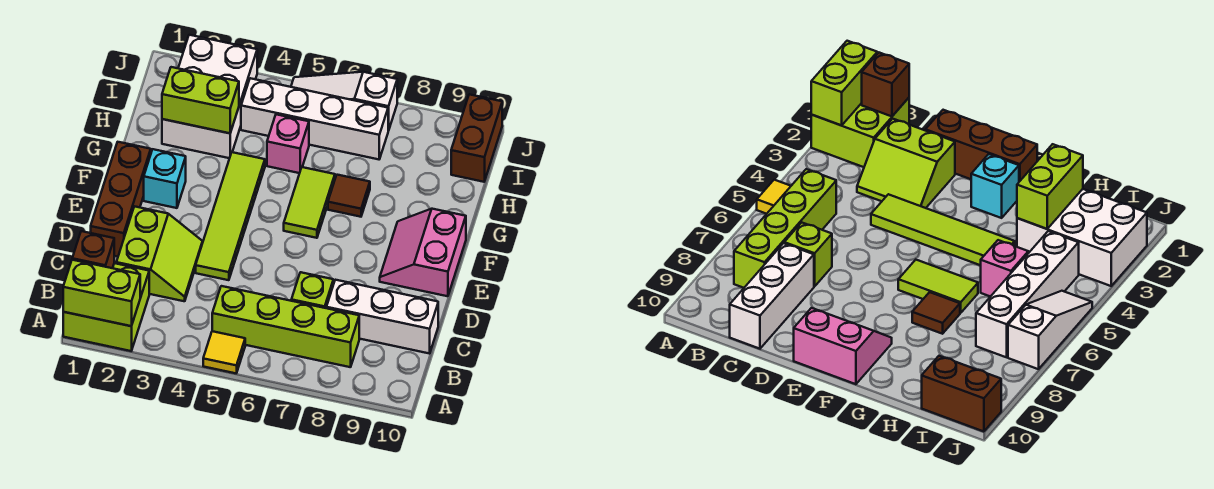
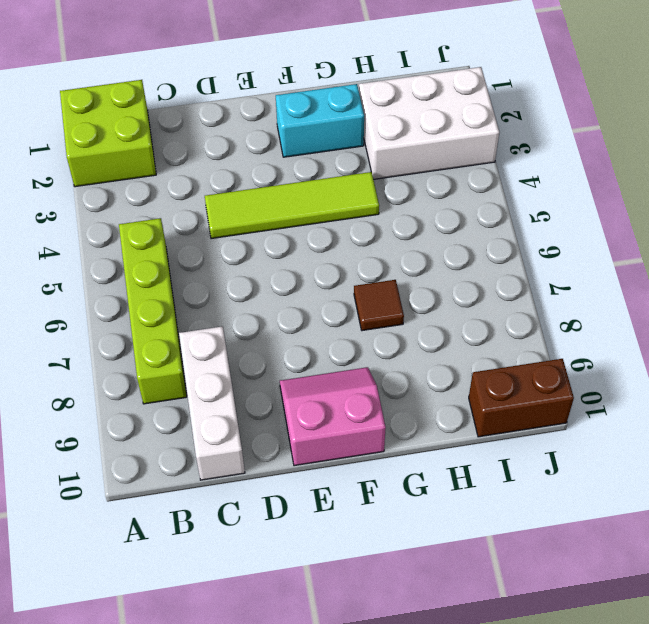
cyan 1x2 brick [276,84,364,157] -> cyan 1x1 brick [144,149,186,208]
none -> yellow 1x1 tile [203,331,245,373]
none -> lime 2x2 slope [116,206,203,301]
none -> lime 1x1 brick [291,272,333,308]

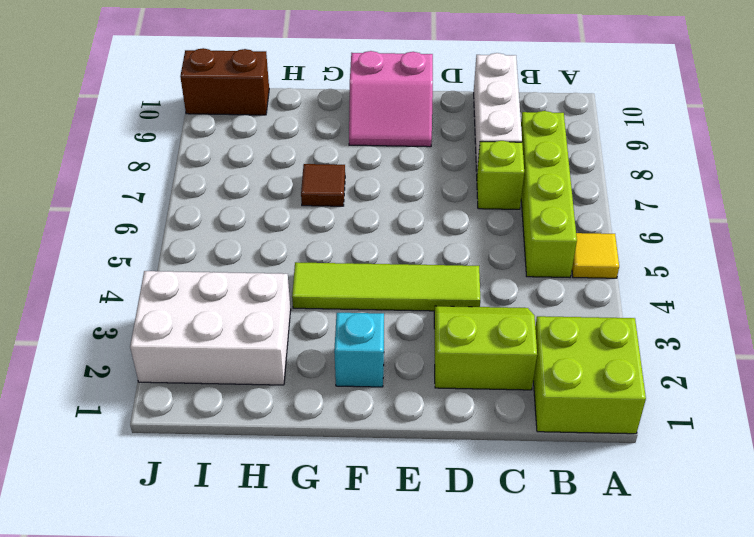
none -> brown 1x3 brick [91,142,151,257]
none -> lime 1x2 tile [284,167,335,238]
none -> pink 1x1 brick [267,114,309,173]

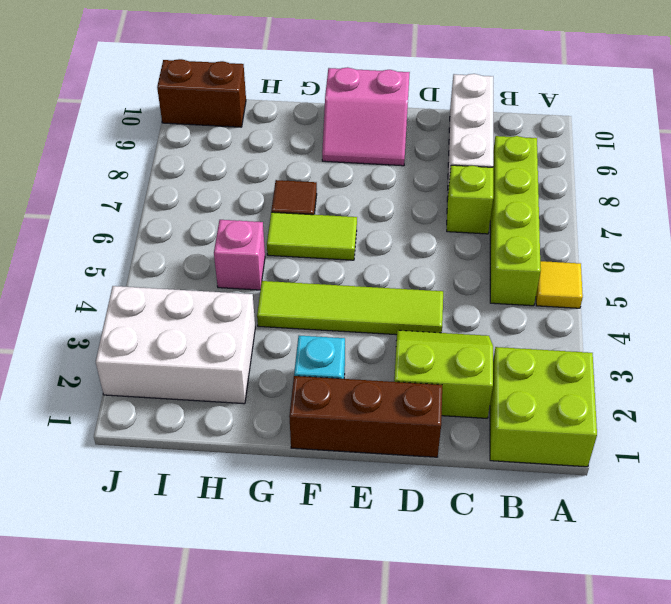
none -> white 1x4 brick [241,78,388,159]
none -> white 1x3 slope [291,72,397,131]
none -> lime 1x2 brick [63,260,140,326]

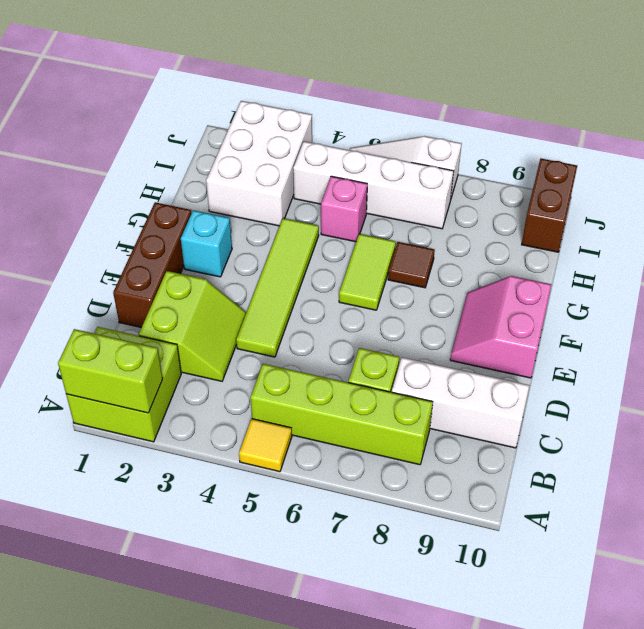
none -> brown 1x1 brick [72,231,114,268]
none -> lime 1x2 brick [162,67,239,133]

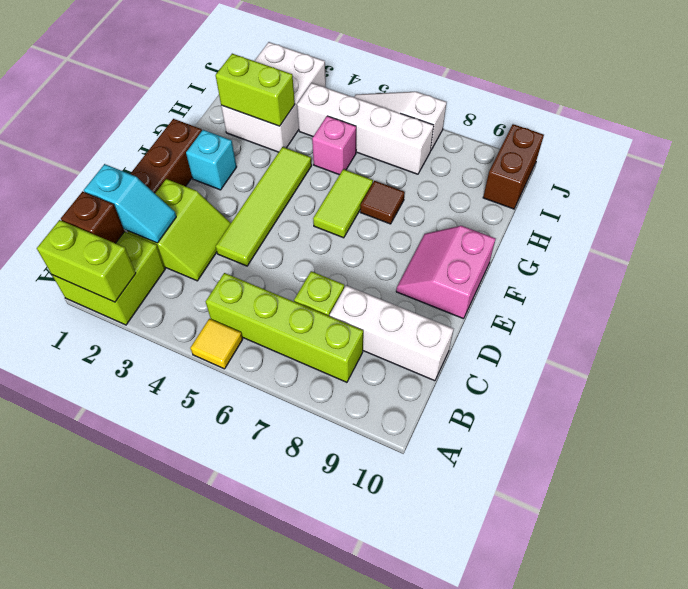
cyan 1x2 slope [84,164,176,243] -> none

